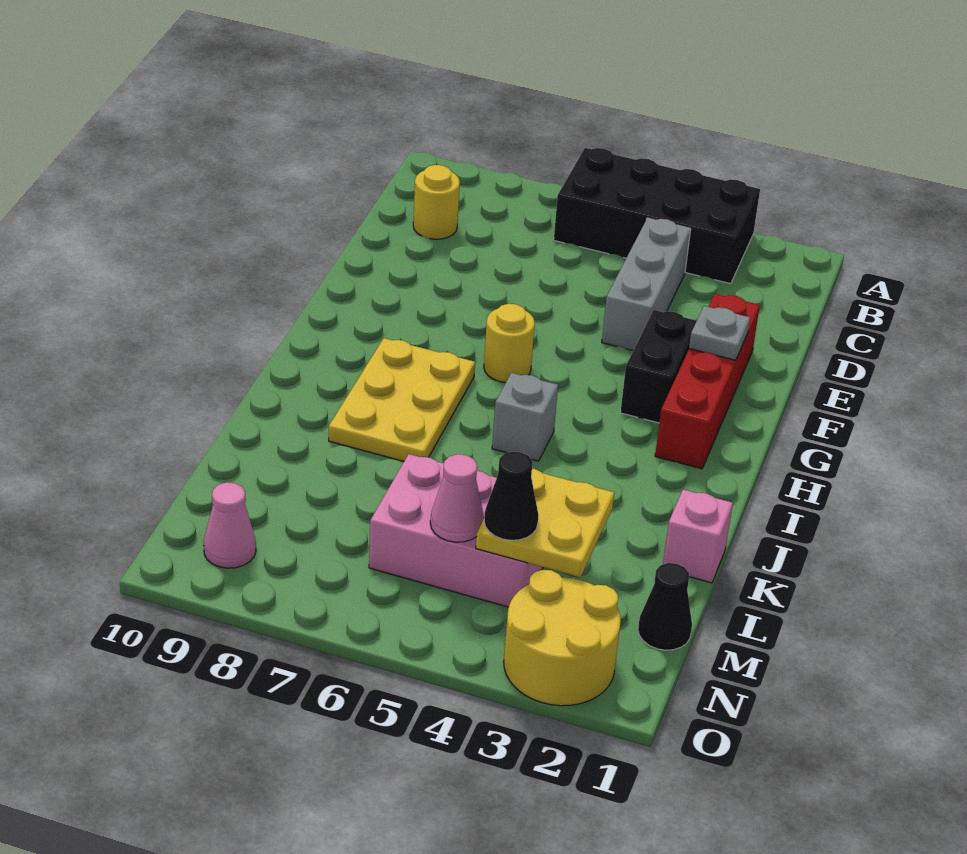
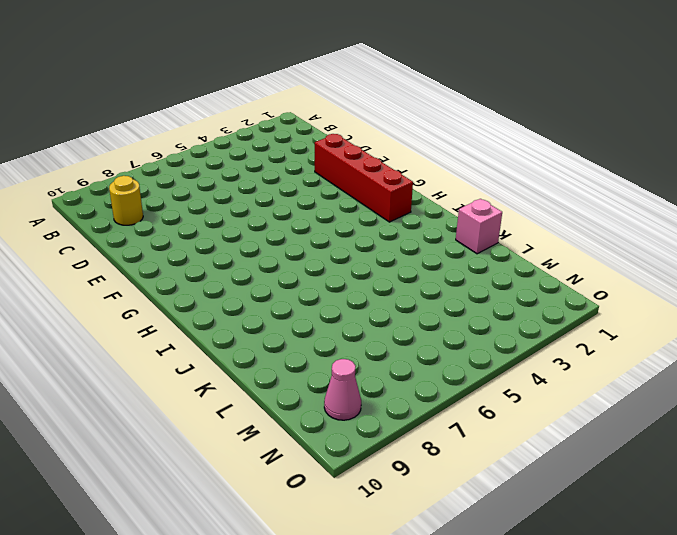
none -> black 2x4 brick [554,148,760,284]
none -> grey 1x3 brick [602,218,691,351]
none -> black 1x2 brick [620,310,697,423]

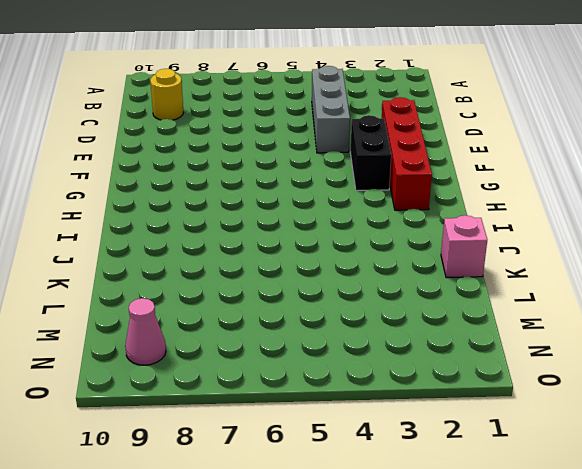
none -> black 2x4 brick [554,148,760,284]
none -> yellow 1x1 round brick [484,304,535,383]
none -> yellow 2x3 plate [329,338,475,461]

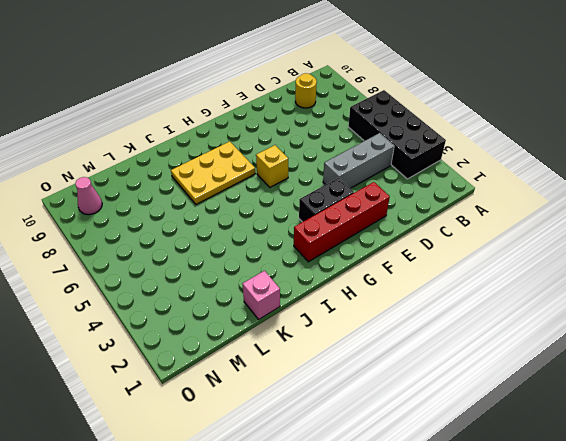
yellow 1x1 brick [256,145,288,187] -> yellow 1x1 round brick [484,304,535,383]
none -> grey 1x1 brick [492,373,558,461]
none -> pink 2x3 brick [369,454,543,607]
none -> black 1x1 cone [638,563,692,650]

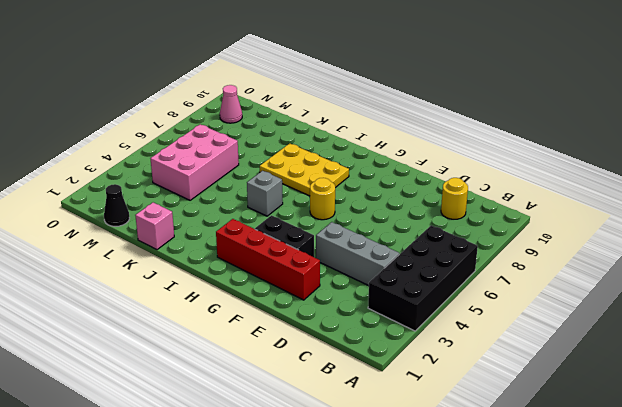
none -> yellow 2x2 round brick [504,570,621,706]
none -> grey 1x1 plate [689,306,750,360]
none -> yellow 2x2 plate [476,469,614,577]

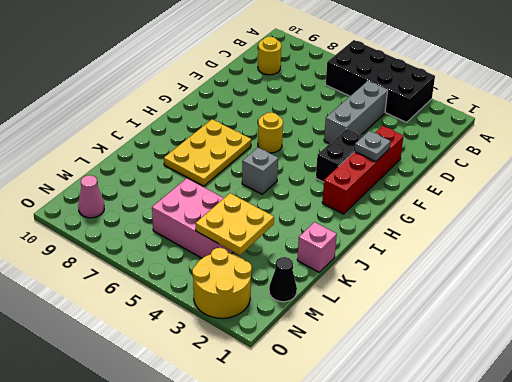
none -> pink 1x1 cone [430,454,484,542]
none -> black 1x1 cone [484,452,538,540]

